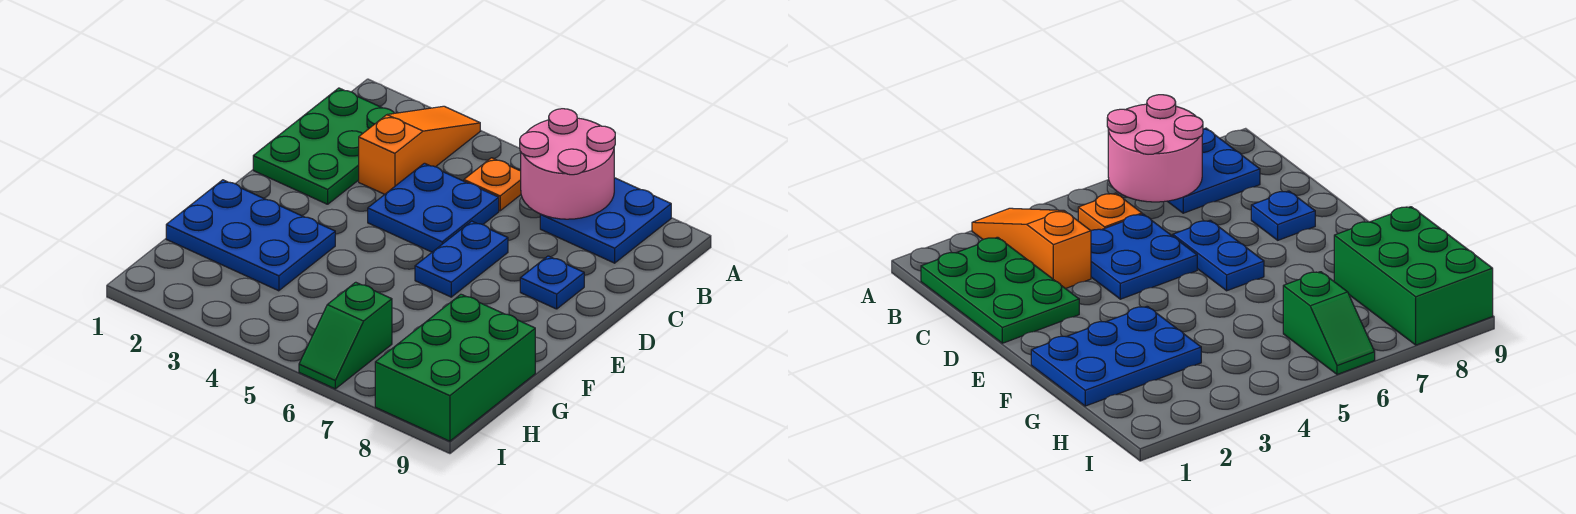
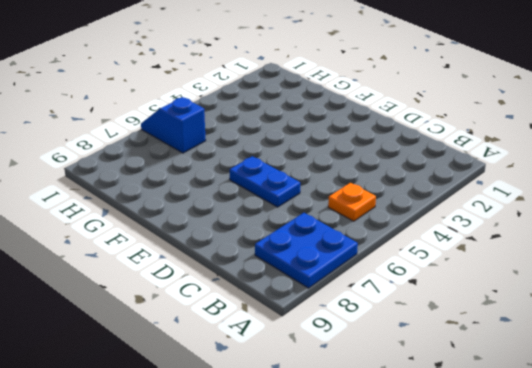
blue 1x2 slope [141,97,206,153] -> green 1x2 slope [299,282,392,389]
none -> orange 1x3 slope [359,106,480,194]
none -> green 2x3 plate [253,88,394,204]

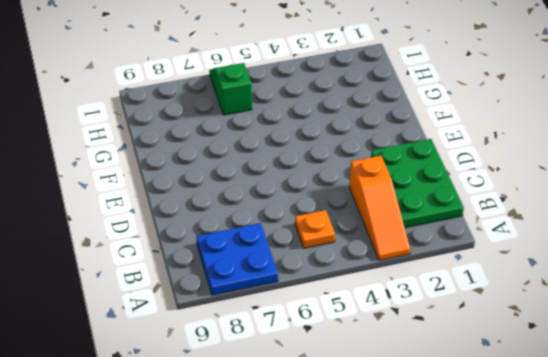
none -> blue 2x2 plate [368,163,499,252]
none -> blue 1x2 plate [415,221,508,297]

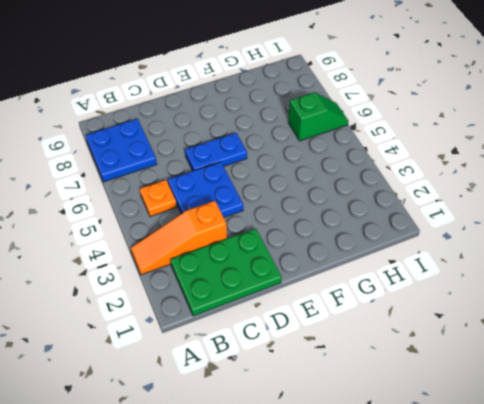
none -> blue 1x1 plate [520,256,584,309]
none -> blue 2x3 plate [166,180,335,291]

